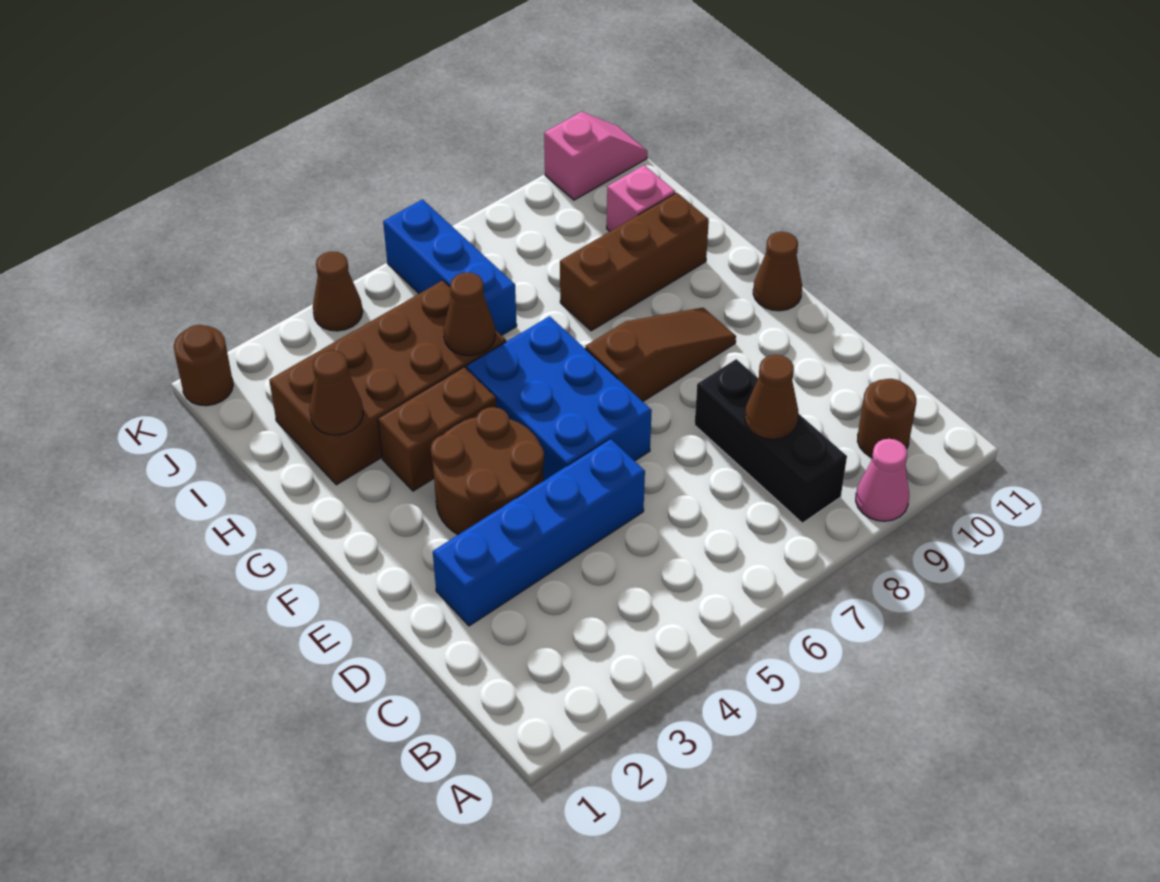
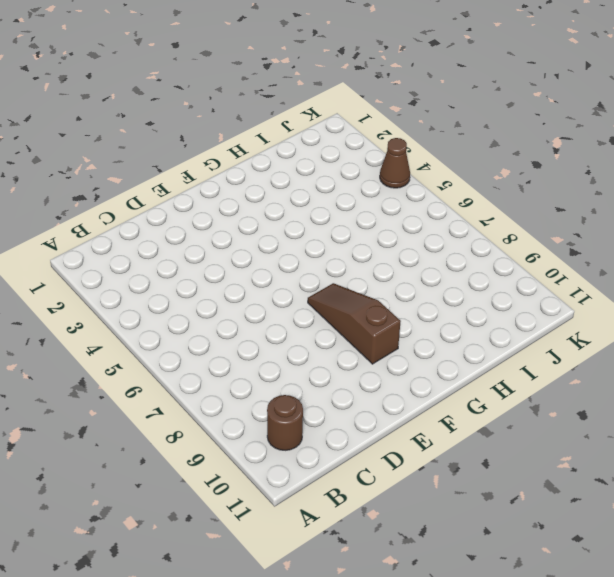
brown 1x3 slope [308,283,401,364] -> brown 1x3 slope turned to [585,308,736,401]
none -> pink 1x1 cone [856,439,909,521]
none -> black 1x3 brick [695,359,847,523]
none -> blue 1x4 brick [433,439,645,626]

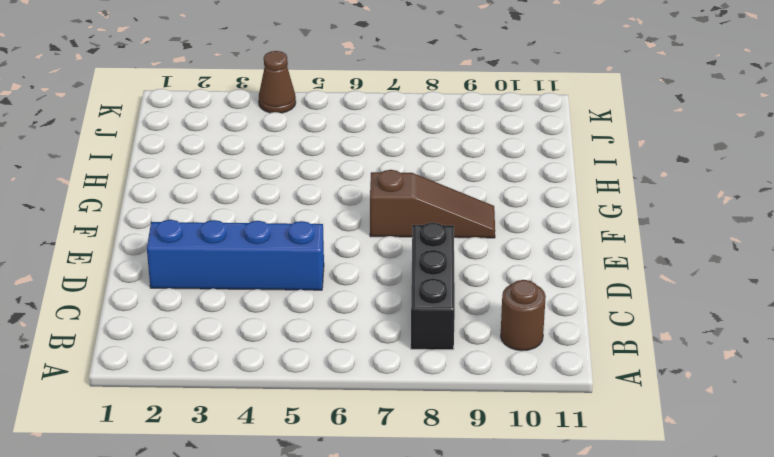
none -> pink 1x1 cone [856,439,909,521]
none -> brown 2x2 round brick [431,407,544,535]
none -> blue 2x3 brick [467,316,652,481]

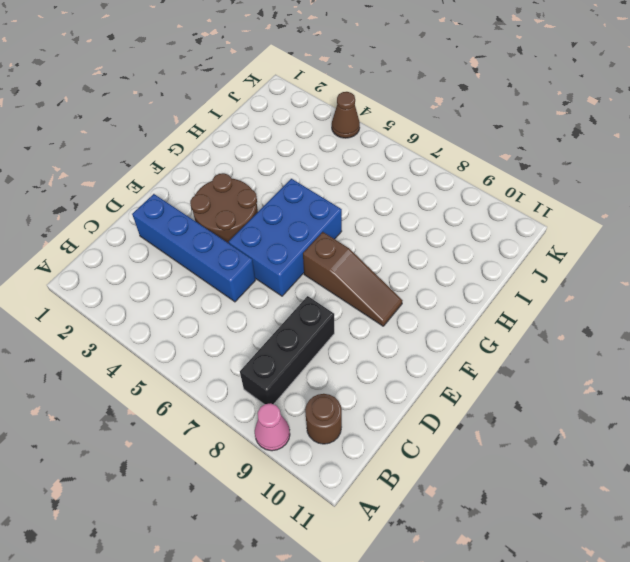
none -> brown 1x1 cone [753,232,802,311]
none -> brown 1x2 brick [378,367,497,491]
none -> brown 2x4 brick [269,280,506,485]

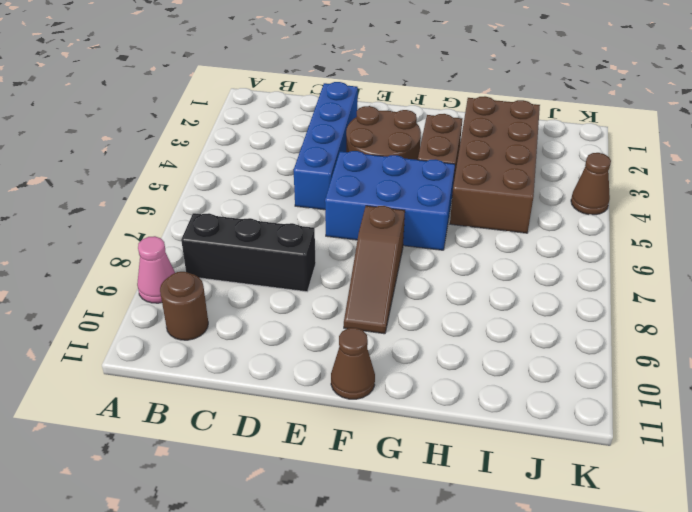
none -> brown 1x3 brick [560,193,709,331]
none -> blue 1x3 brick [383,199,517,336]
none -> pink 1x1 brick [607,165,675,231]

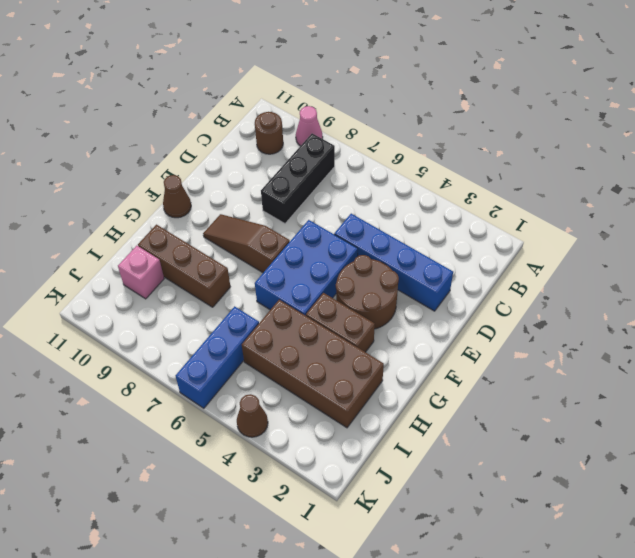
none -> brown 1x1 round brick [174,325,233,406]
none -> pink 1x2 slope [544,112,647,200]
none -> brown 1x1 cone [745,355,798,439]

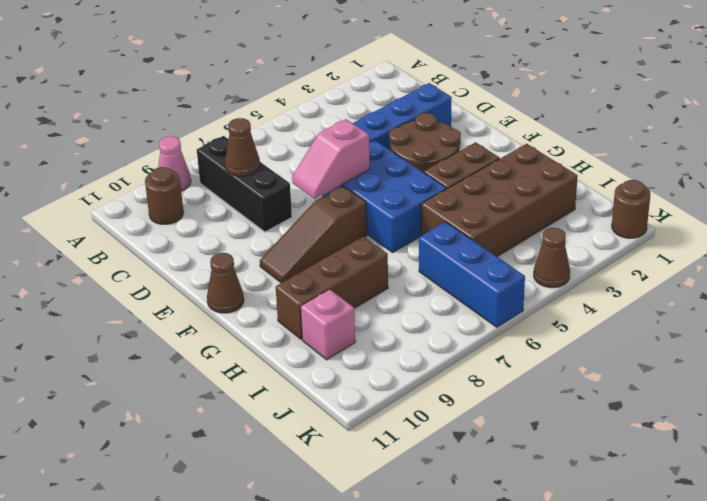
pink 1x2 slope [292,119,370,199] -> pink 1x2 slope moved to [544,112,647,200]
none -> brown 1x1 cone [309,350,363,435]
none -> brown 1x1 cone [444,272,495,356]

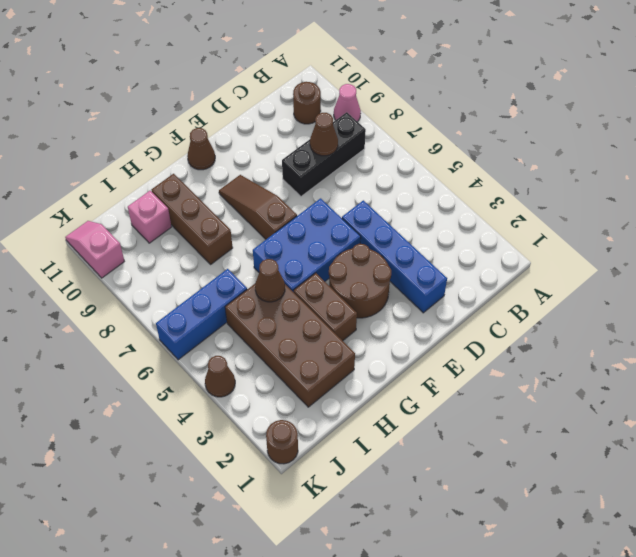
none -> brown 1x1 cone [309,350,363,435]

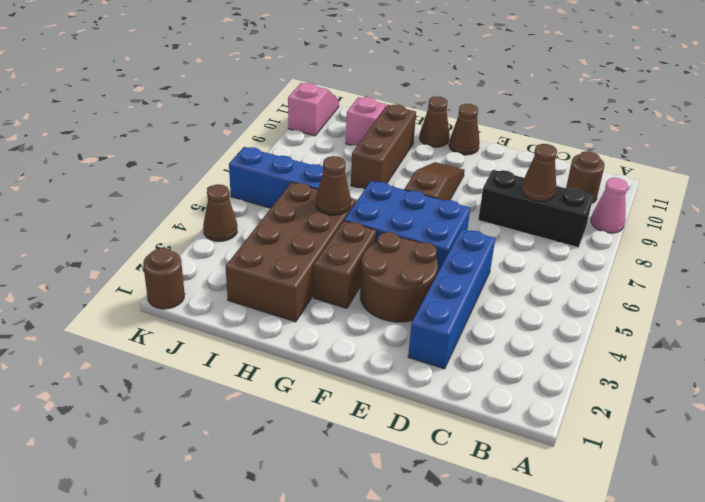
brown 1x1 cone [419,96,450,147] -> brown 1x1 cone moved to [309,350,363,435]

